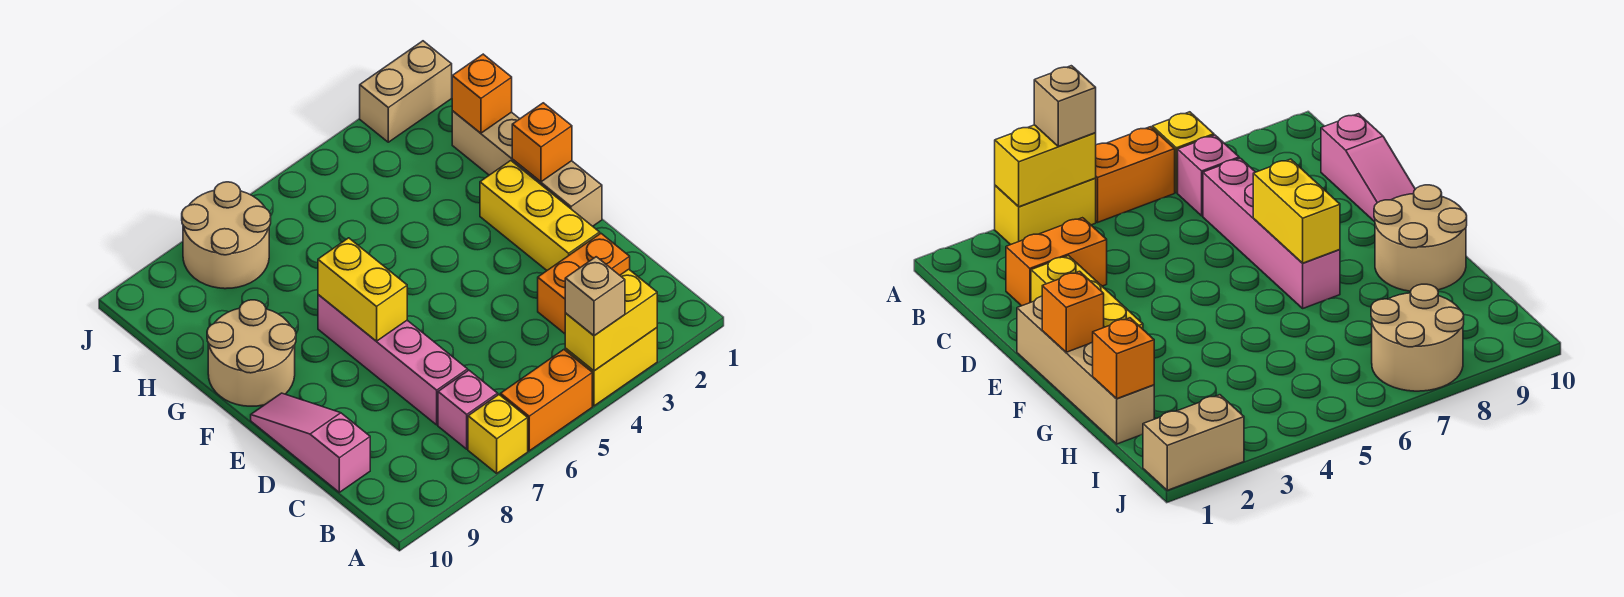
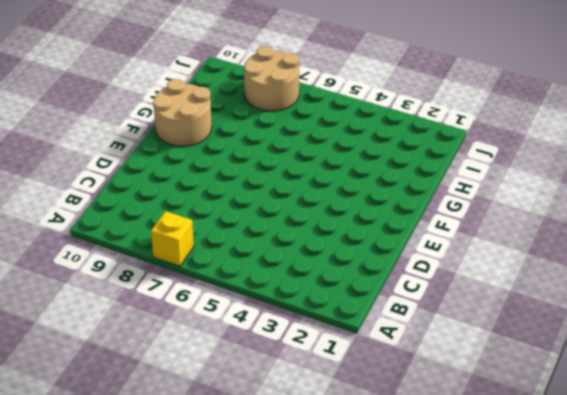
none -> yellow 1x2 brick [565,328,657,406]
none -> orange 1x2 brick [501,350,592,451]
none -> pink 1x1 brick [438,370,498,449]

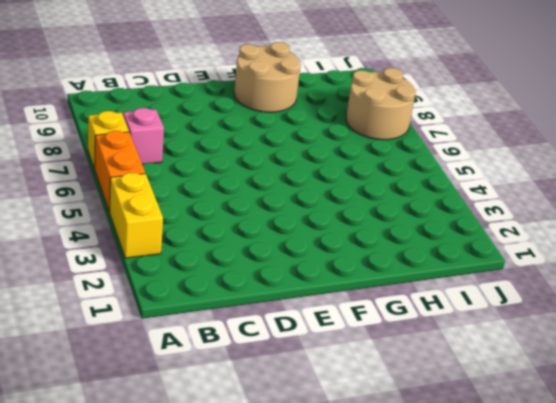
none -> orange 1x2 brick [538,234,630,334]
none -> pink 1x4 brick [318,295,468,425]
none -> pink 1x3 slope [251,393,370,492]

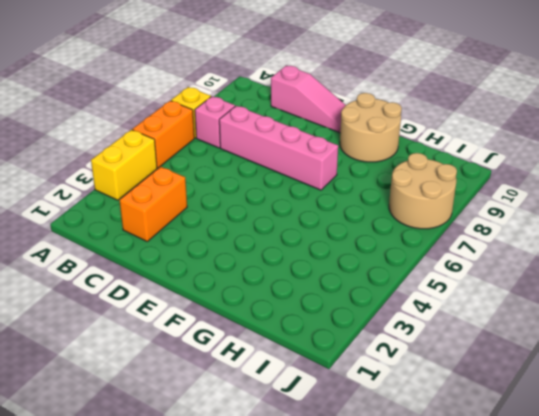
none -> yellow 1x3 brick [480,161,600,270]
none -> tan 1x4 brick [452,111,602,226]
none -> tan 1x2 brick [360,41,452,142]

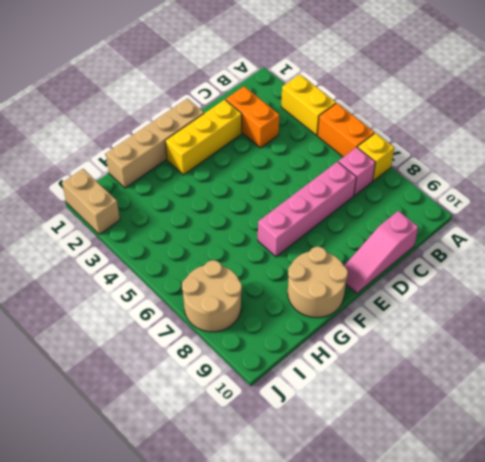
none -> yellow 1x2 brick [565,269,657,371]
none -> yellow 1x2 brick [318,238,407,341]
none -> orange 1x1 brick [512,103,572,182]

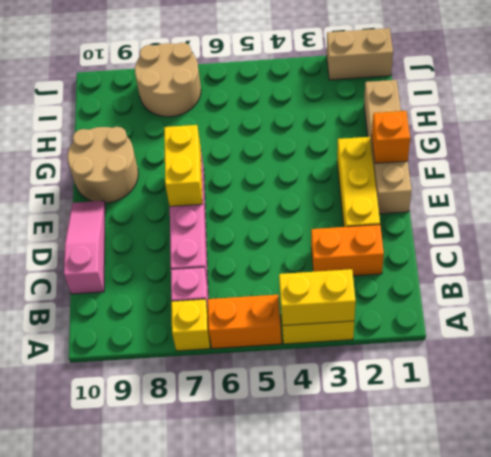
none -> orange 1x1 brick [452,54,512,133]
none -> tan 1x1 brick [565,257,625,336]

